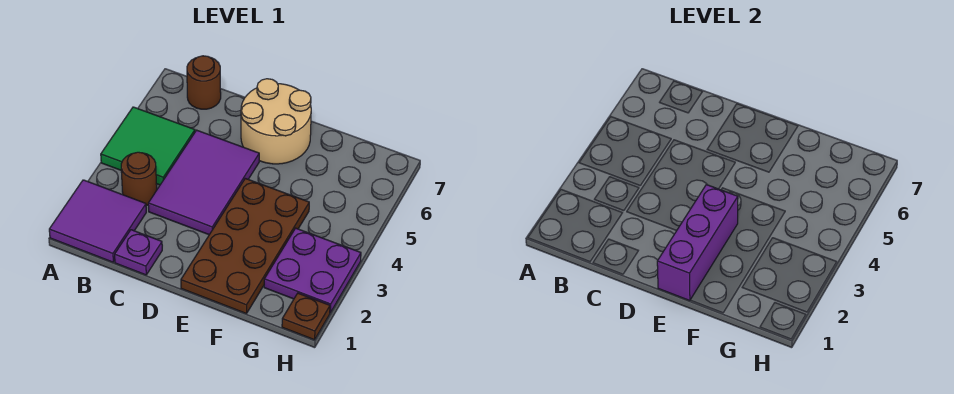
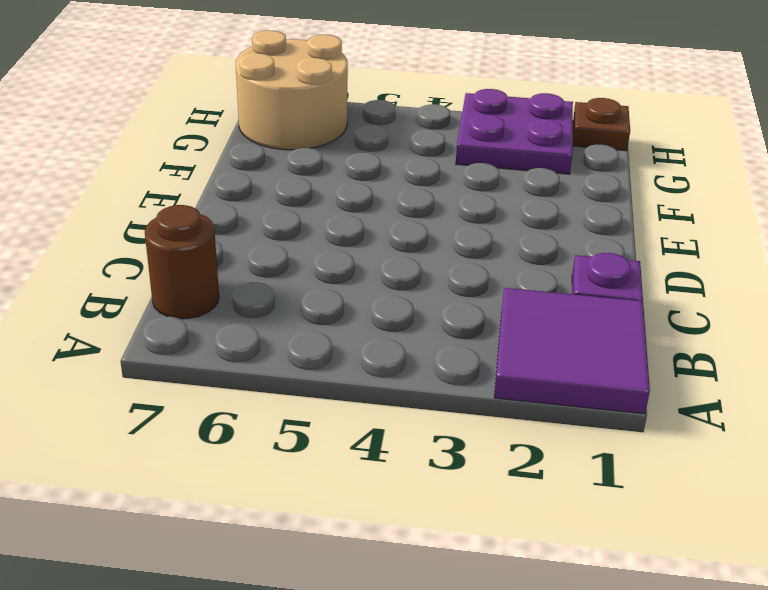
tan 2x2 round brick [236,30,348,150] -> tan 2x2 round brick moved to [241,79,311,164]
none -> green 2x2 tile [101,107,195,185]
none -> brown 1x1 round brick [121,152,157,206]

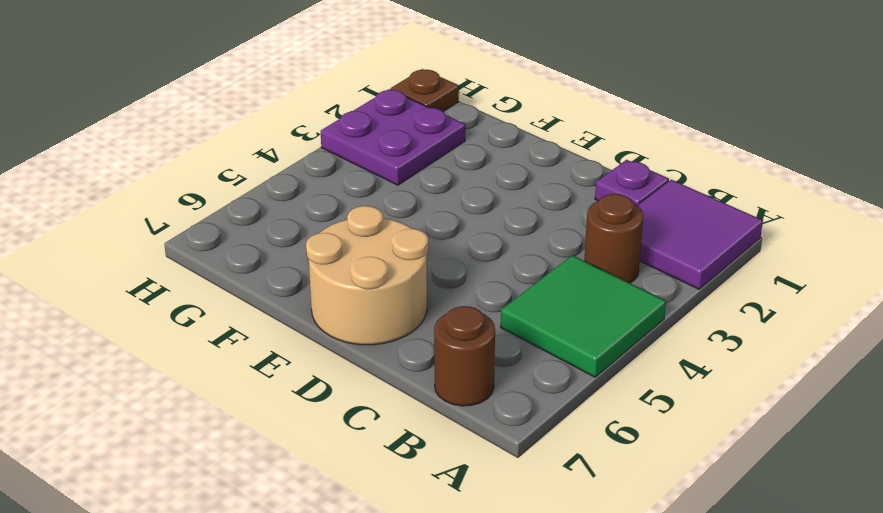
none -> purple 2x3 tile [148,130,259,235]
none -> brown 2x4 plate [181,178,309,314]

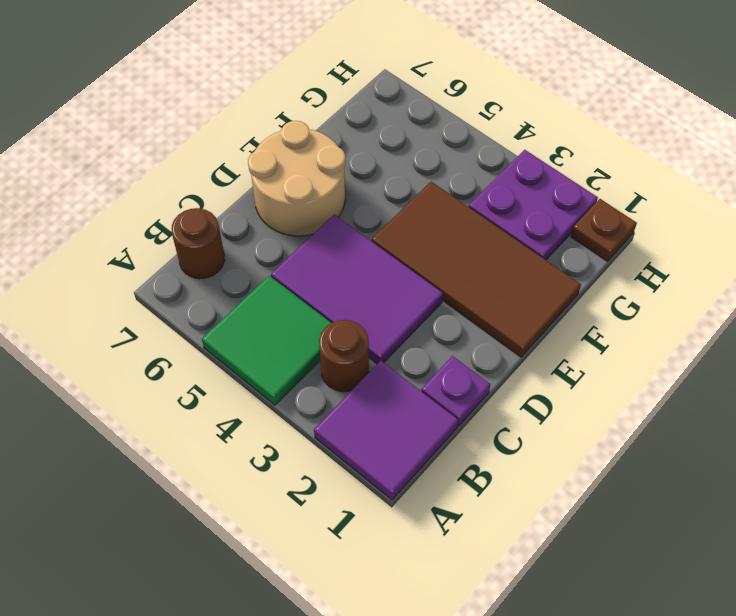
brown 2x4 tile [372,182,581,357] -> brown 2x4 plate [181,178,309,314]
none -> purple 1x3 brick [657,185,738,301]

